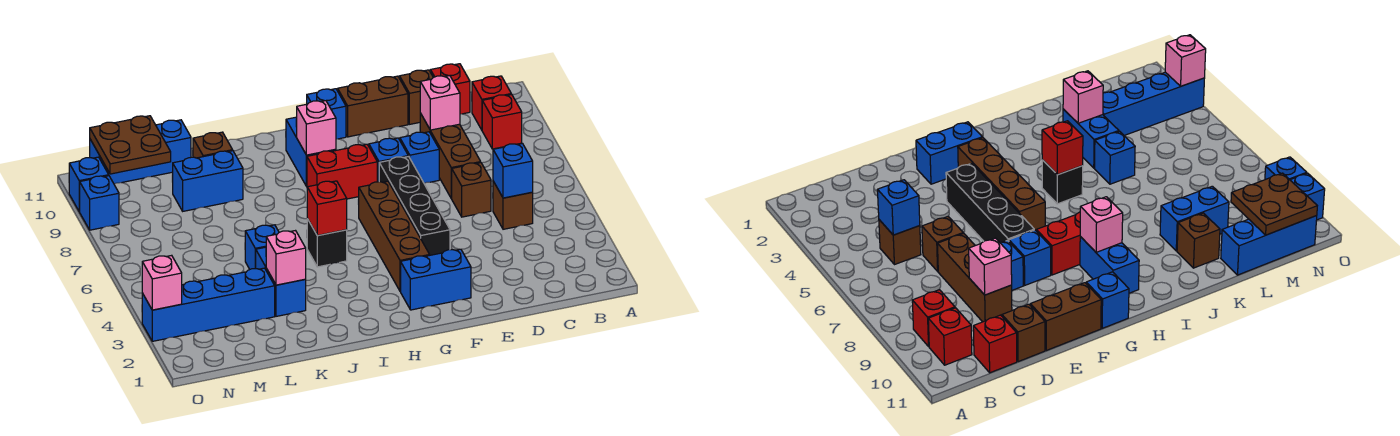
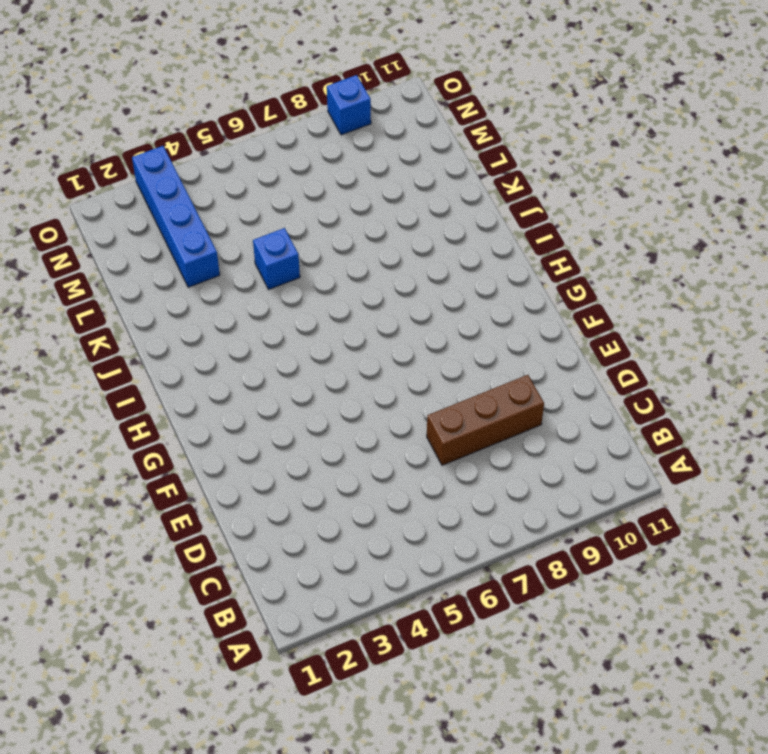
none -> red 1x1 brick [482,94,522,149]
none -> red 1x1 brick [472,76,511,130]
none -> brown 1x1 brick [493,181,533,229]
none -> red 1x1 brick [431,64,470,114]

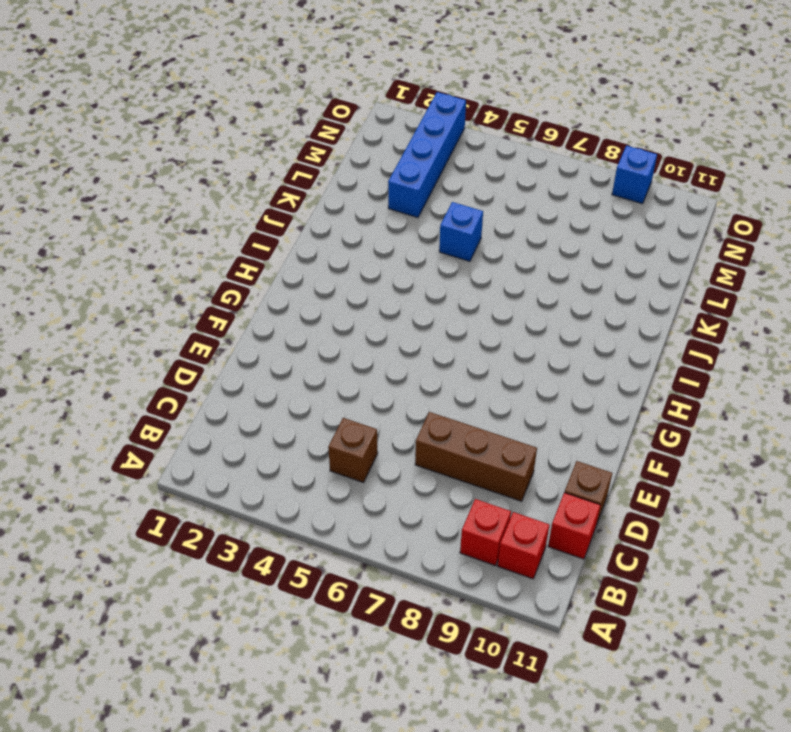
none -> brown 1x1 brick [451,163,491,217]
none -> blue 1x1 brick [400,132,439,183]
none -> brown 1x2 brick [338,76,408,137]
none -> blue 1x2 brick [401,249,471,310]

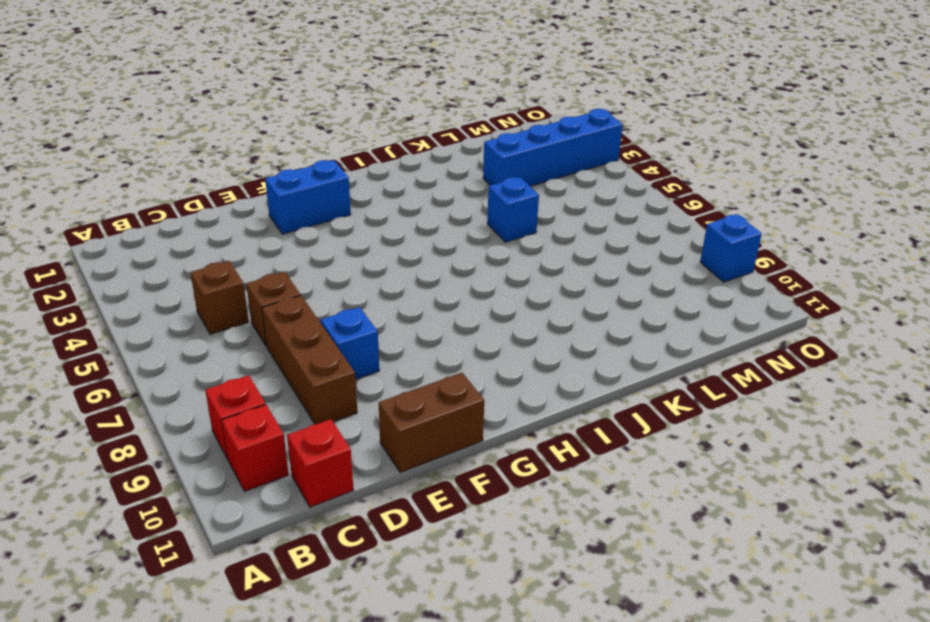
none -> brown 1x1 brick [400,70,433,124]
none -> black 1x4 brick [379,156,450,255]
none -> blue 1x1 brick [369,138,408,182]
none -> brown 1x4 brick [359,181,430,291]

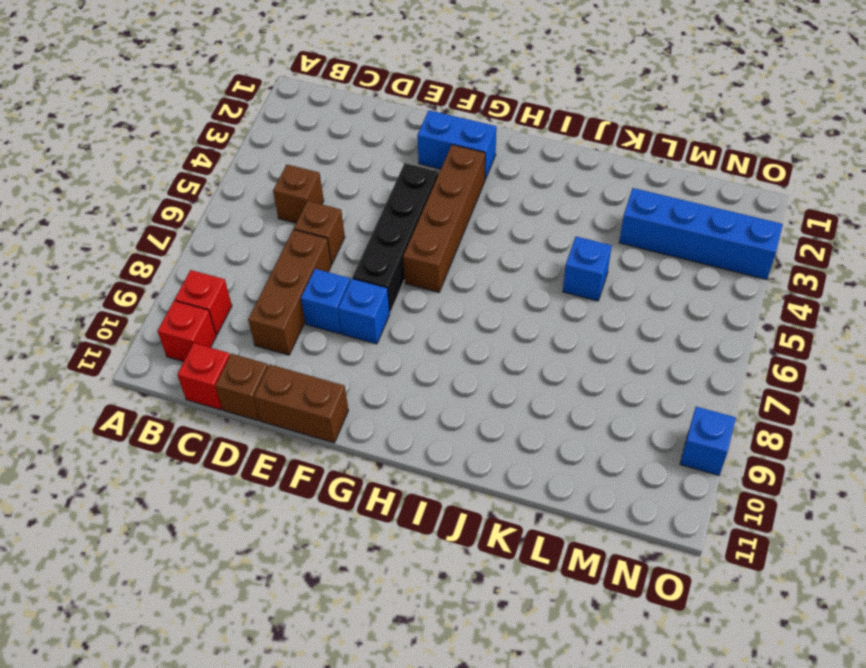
none -> red 1x2 brick [307,144,377,199]
none -> blue 1x1 brick [307,89,346,139]
none -> blue 1x2 brick [286,117,336,186]
none -> black 1x1 brick [307,219,347,267]

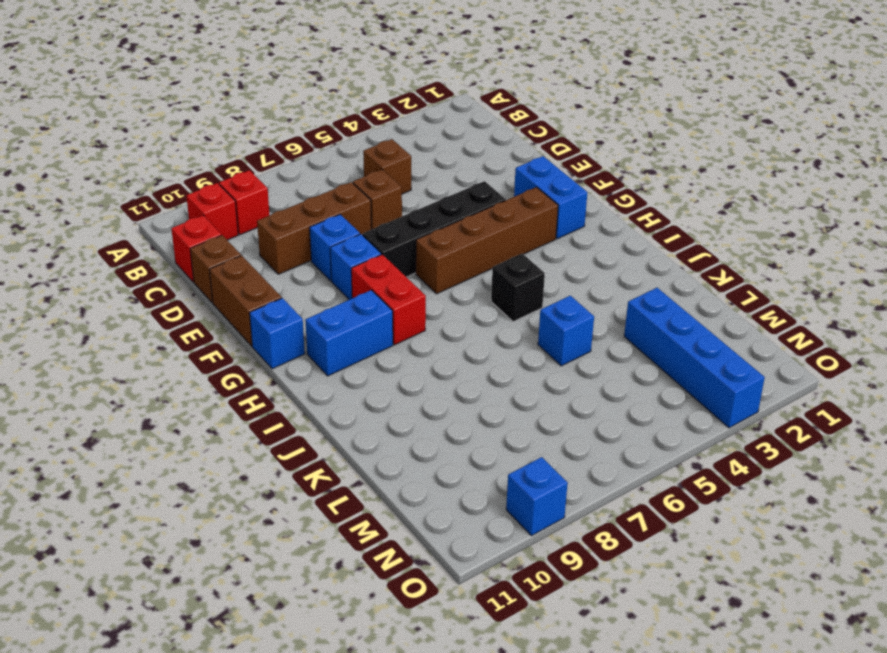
none -> blue 1x2 brick [256,247,306,316]
none -> blue 1x2 brick [173,151,243,211]
none -> brown 1x1 brick [193,132,233,158]
none -> blue 1x3 brick [90,120,191,184]

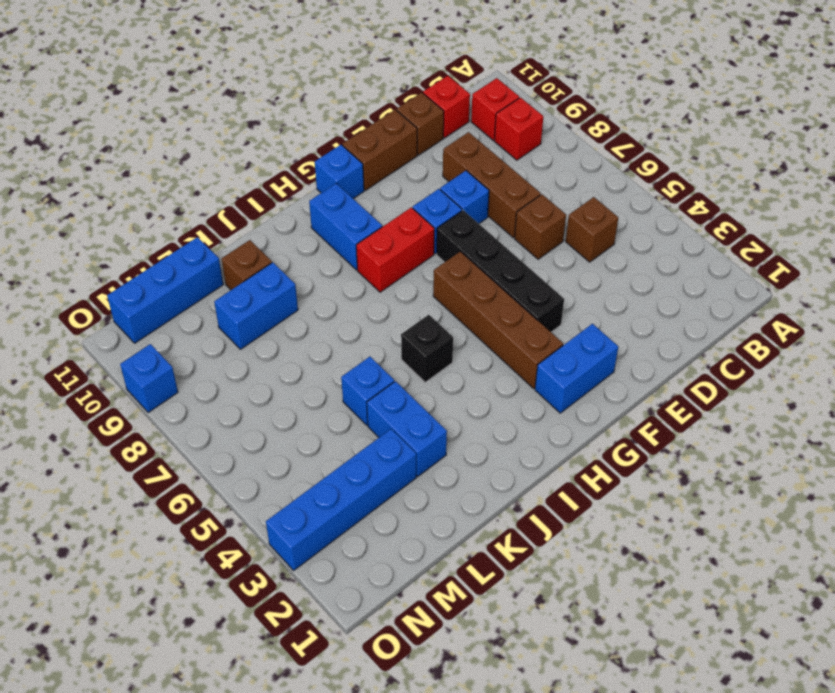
none -> blue 1x1 brick [69,157,109,211]
none -> blue 1x1 brick [493,143,533,198]
none -> pink 1x1 brick [420,76,460,130]
none -> pink 1x1 brick [296,101,336,155]

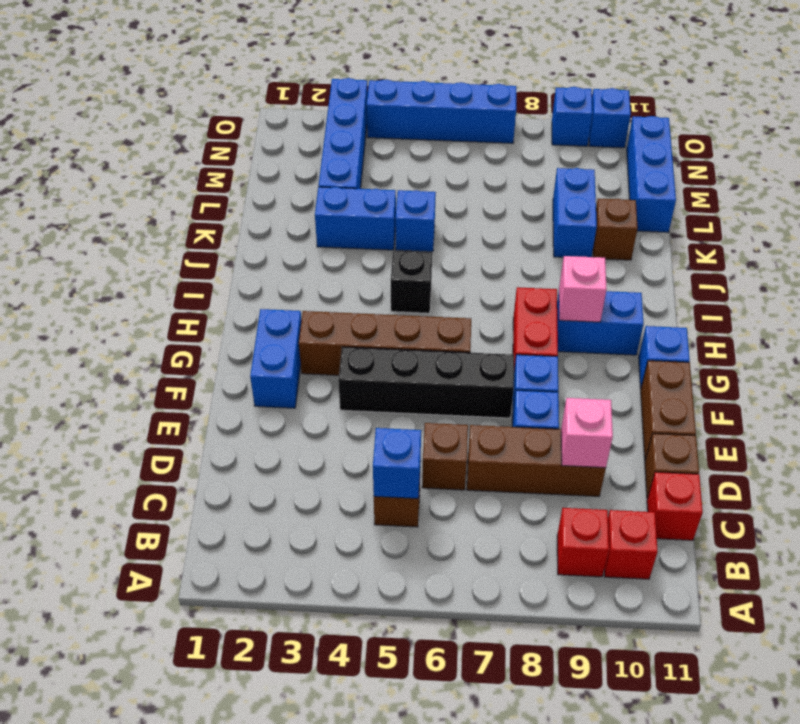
blue 1x4 brick [367,80,516,143] -> none
none -> red 1x1 brick [307,181,347,236]
none -> pink 1x1 brick [266,231,306,285]
none -> brown 2x2 plate [90,116,171,174]
none -> pink 1x1 brick [142,255,182,310]

